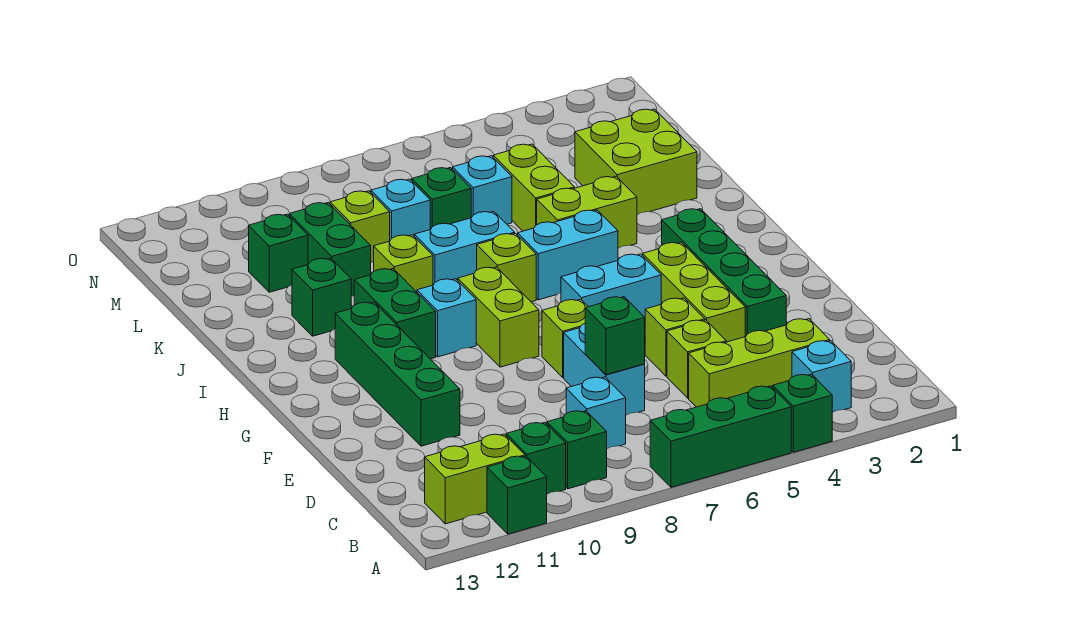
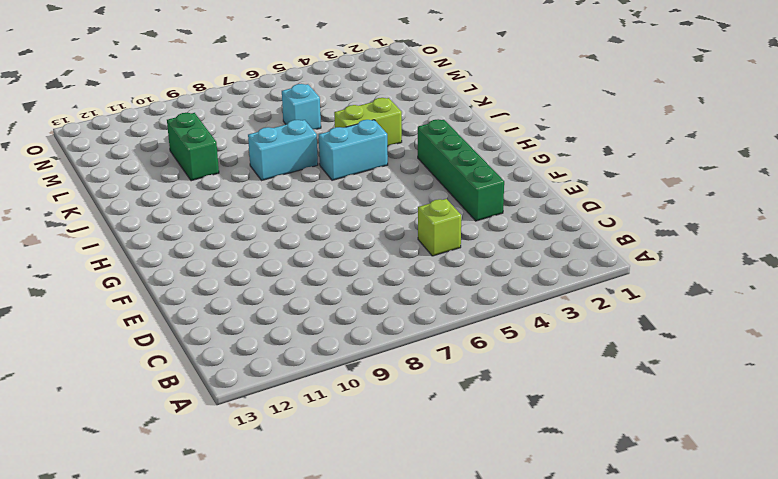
none -> green 1x1 brick [773,374,832,452]
none -> green 1x3 brick [650,386,791,487]
none -> green 1x1 brick [487,456,547,534]
none -> cyan 1x1 brick [792,341,851,413]

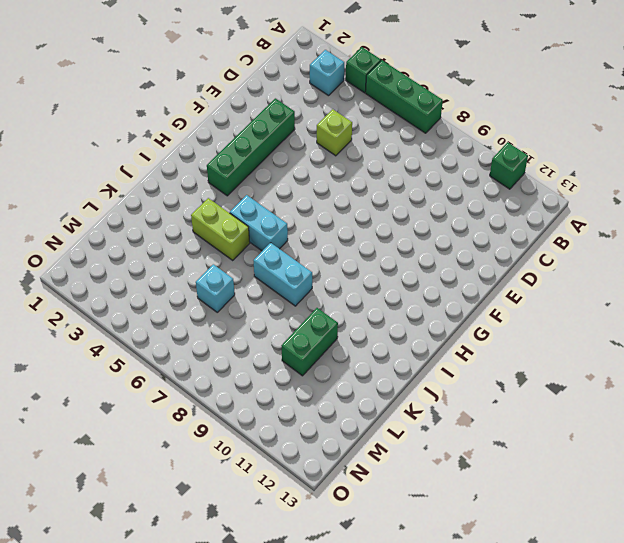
none -> green 1x1 brick [547,411,607,489]
none -> green 1x1 brick [506,422,566,494]
none -> lime 1x2 brick [425,434,525,524]
none -> lime 1x3 brick [689,319,830,407]

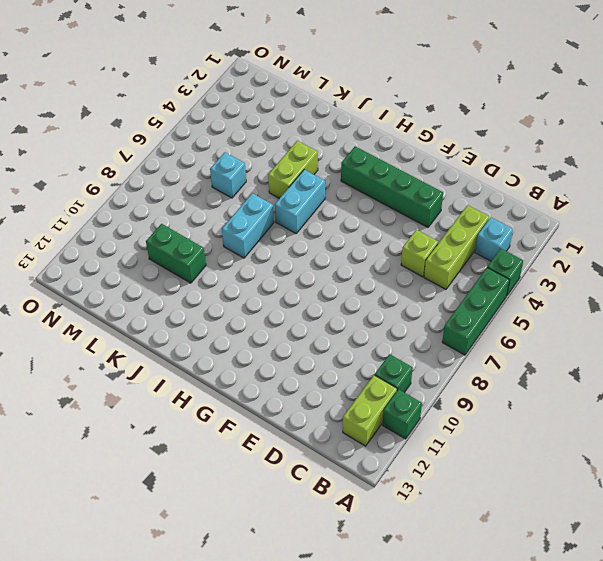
none -> green 1x1 brick [547,411,607,489]
none -> cyan 1x1 brick [566,377,626,449]
none -> cyan 1x2 brick [564,324,645,415]
none -> lime 1x3 brick [643,242,745,342]

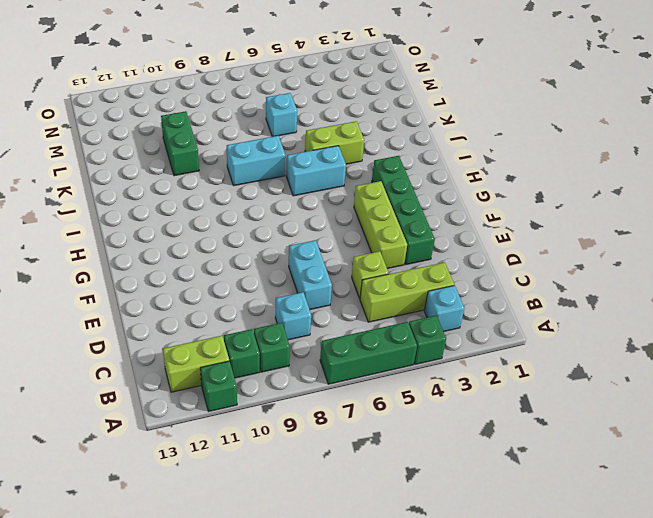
none -> lime 1x1 brick [645,298,705,376]
none -> green 1x4 brick [335,302,460,446]
none -> lime 1x1 brick [542,299,588,377]
none -> cyan 1x2 brick [561,254,661,318]

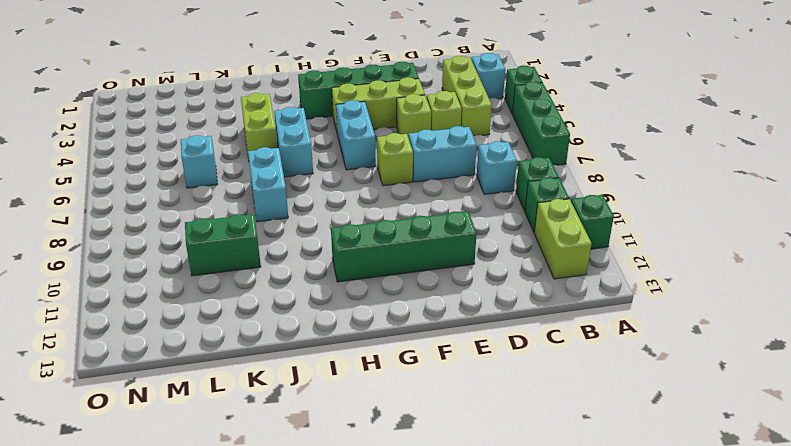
none -> lime 1x2 brick [458,267,539,367]
none -> cyan 1x1 brick [417,279,476,357]
none -> green 1x2 brick [354,269,436,359]
none -> lime 1x1 brick [477,234,536,302]

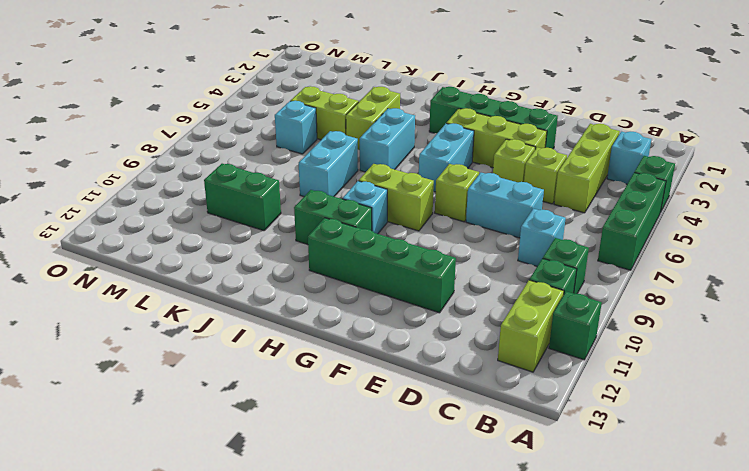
none -> lime 1x1 brick [477,234,536,302]
none -> lime 1x1 brick [374,235,433,292]
none -> green 1x1 brick [292,258,351,336]
none -> lime 2x2 brick [575,109,697,215]

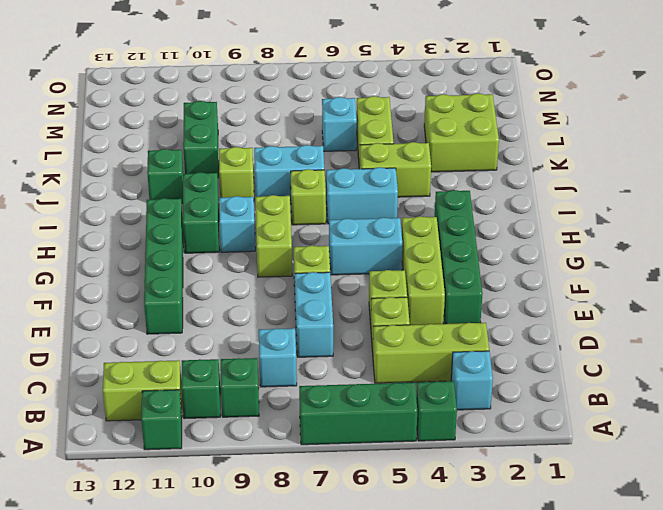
none -> green 1x1 brick [412,168,471,230]
none -> cyan 1x1 brick [371,179,430,240]
none -> lime 1x1 brick [330,191,390,262]
none -> green 1x1 brick [249,214,308,292]

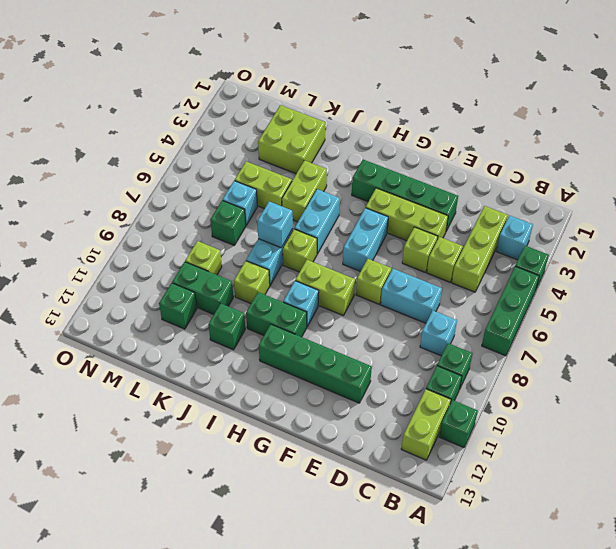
cyan 1x1 brick [257,201,293,248] -> cyan 1x1 brick moved to [371,179,430,240]
none -> green 1x1 brick [585,297,645,375]

